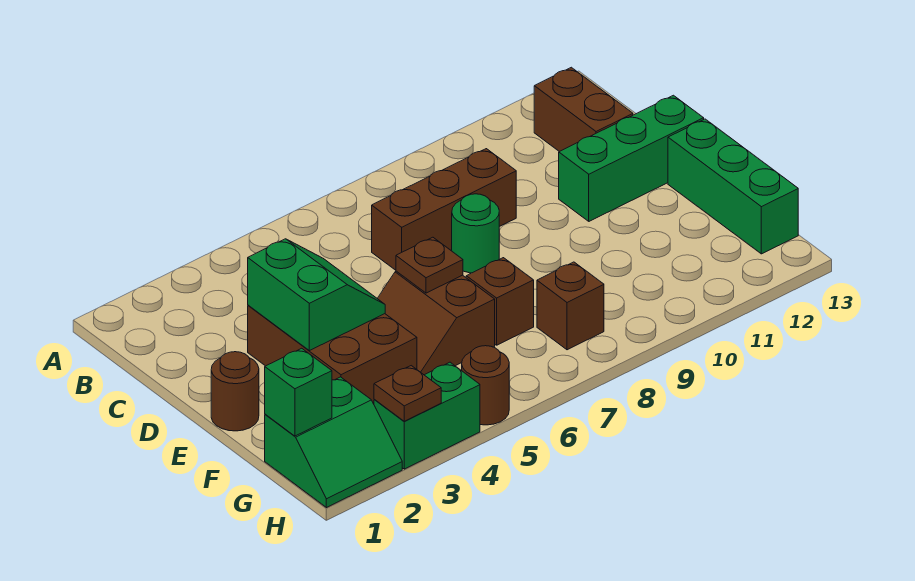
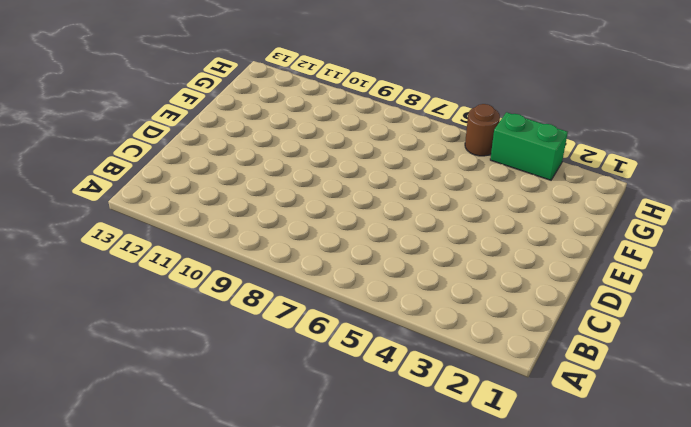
none -> brown 1x2 brick [534,67,633,152]
none -> brown 1x3 brick [372,149,516,270]
none -> brown 2x3 brick [248,305,417,404]

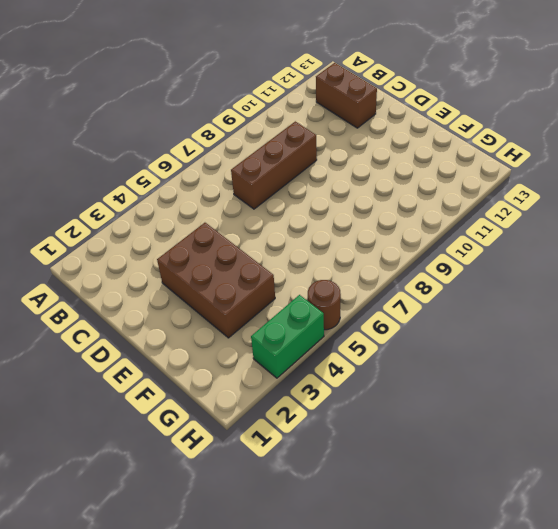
none -> green 1x1 round brick [452,194,499,273]
none -> green 1x3 brick [559,95,704,221]
none -> brown 1x1 round brick [211,352,259,431]

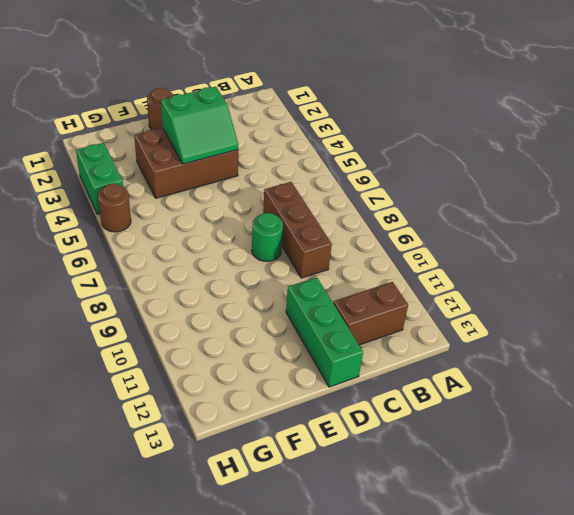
none -> brown 2x2 slope [377,271,495,375]
none -> green 1x3 brick [668,119,798,254]
none -> brown 1x1 brick [466,258,534,345]

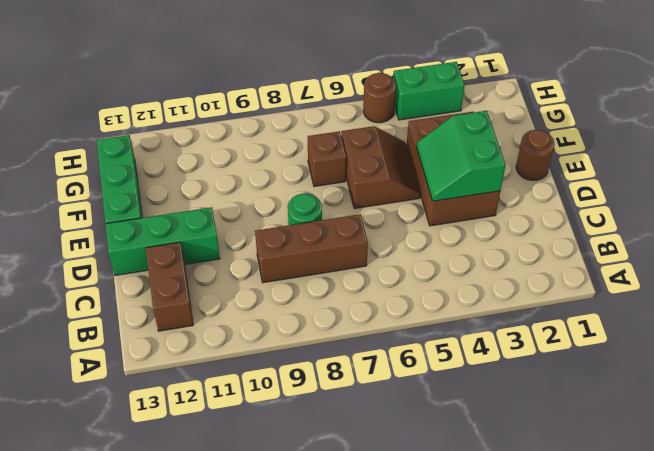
none -> green 2x2 slope [265,377,402,508]
none -> brown 1x1 brick [537,262,604,350]
none -> brown 1x1 plate [396,237,463,293]

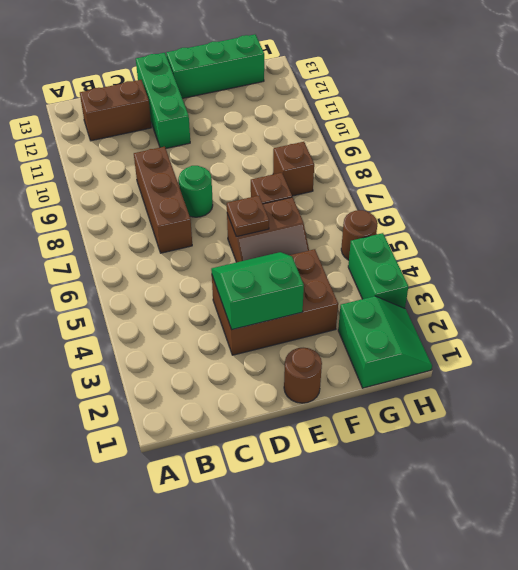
none -> green 1x1 brick [265,348,332,436]
none -> brown 1x1 plate [374,366,441,421]

